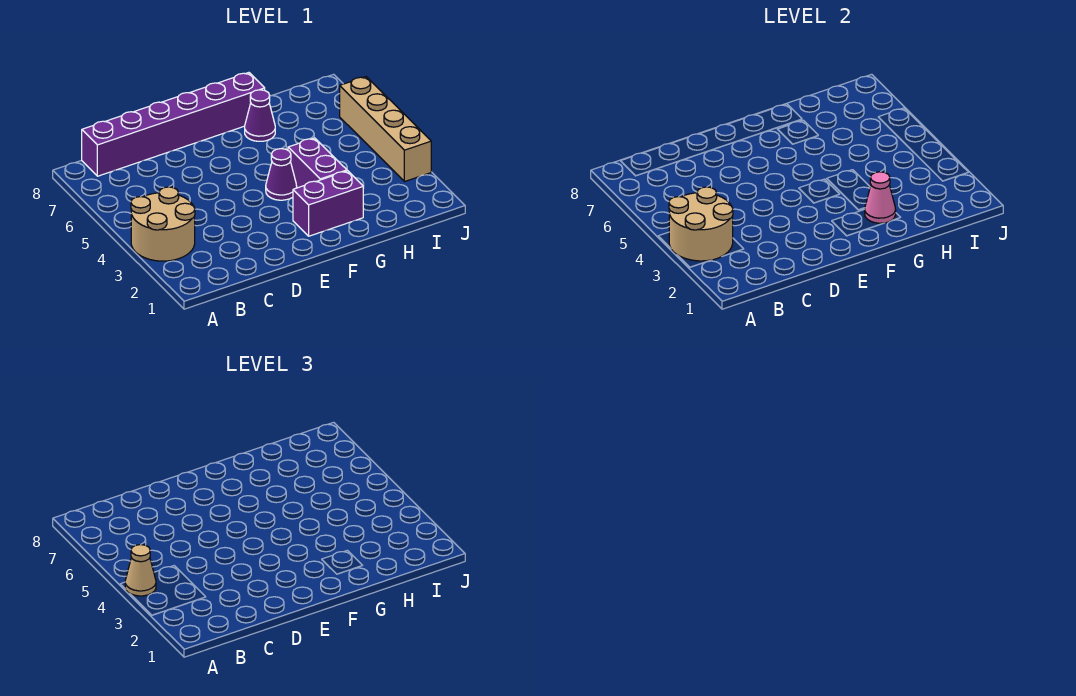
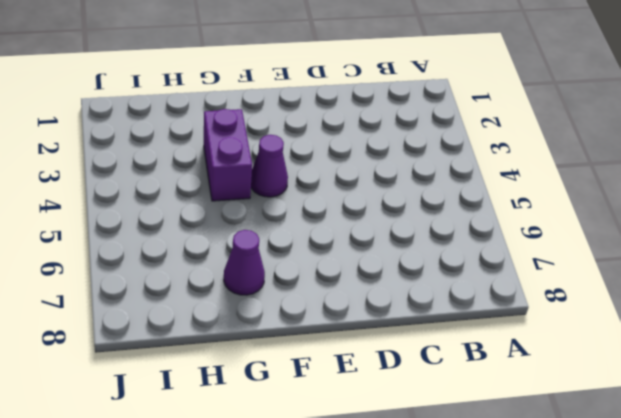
none -> tan 2x2 round brick [131,187,195,261]
none -> purple 1x6 brick [82,73,265,176]

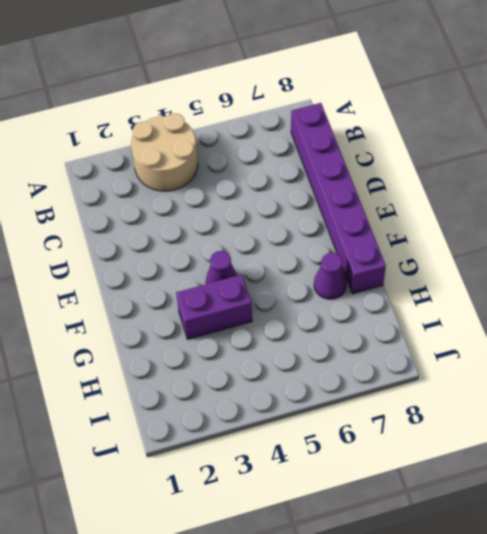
none -> purple 1x2 brick [293,171,363,236]
none -> tan 1x4 brick [340,77,431,182]

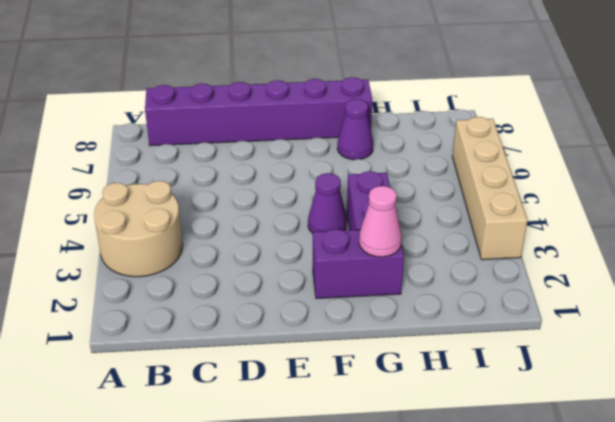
none -> tan 2x2 round brick [669,187,733,261]
none -> tan 1x1 cone [125,545,156,596]

